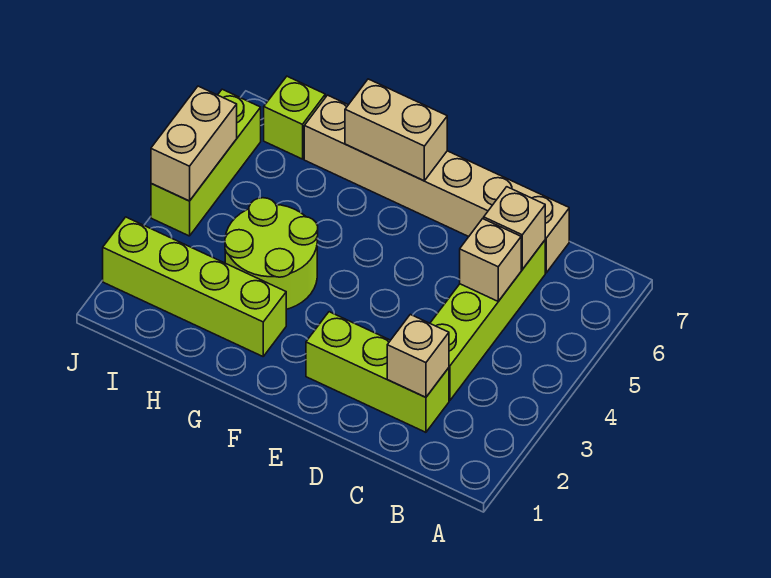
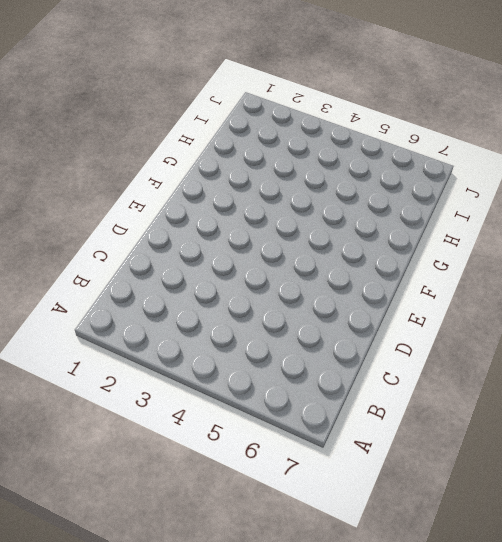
none -> lime 1x3 brick [306,312,449,432]
none -> lime 1x4 brick [430,241,545,400]
none -> tan 1x6 brick [304,95,569,273]

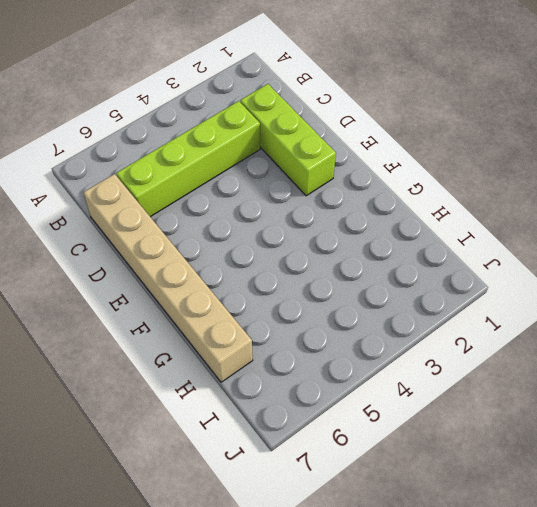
none -> lime 1x4 brick [103,217,286,356]
none -> lime 2x2 round brick [225,198,318,309]
none -> lime 1x1 brick [264,76,325,159]

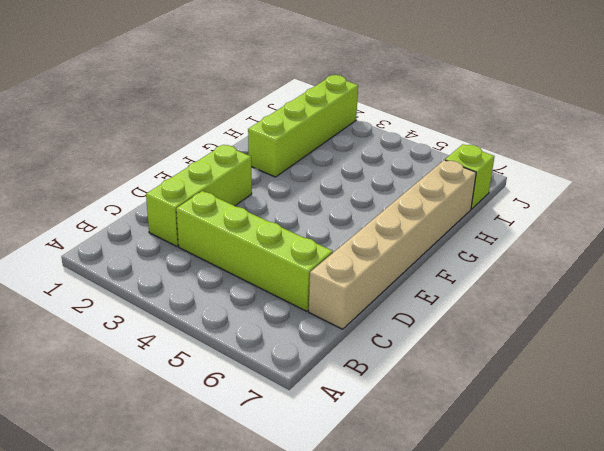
none -> lime 2x2 round brick [225,198,318,309]
none -> lime 1x3 brick [151,89,261,236]
none -> tan 1x1 brick [387,314,449,397]

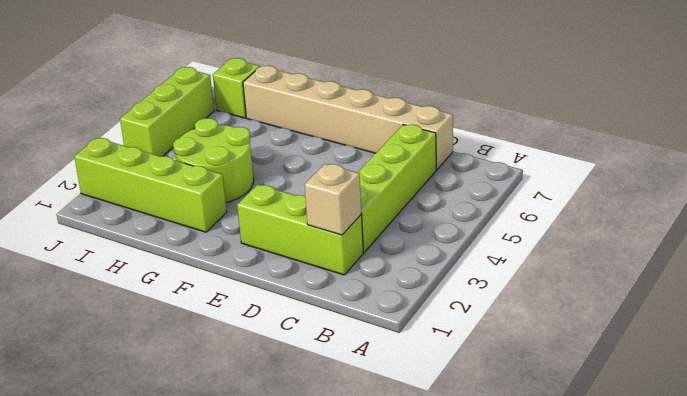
none -> tan 1x1 brick [460,219,521,301]
none -> tan 1x1 brick [484,187,545,269]
none -> tan 1x2 brick [345,79,447,181]

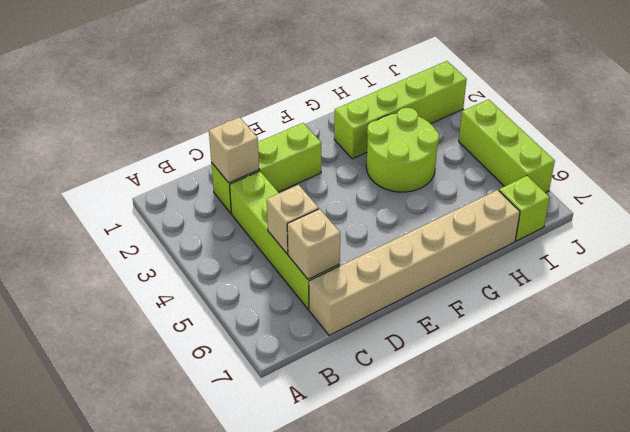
none -> tan 1x2 brick [345,79,447,181]
none -> tan 1x2 brick [151,86,237,201]

